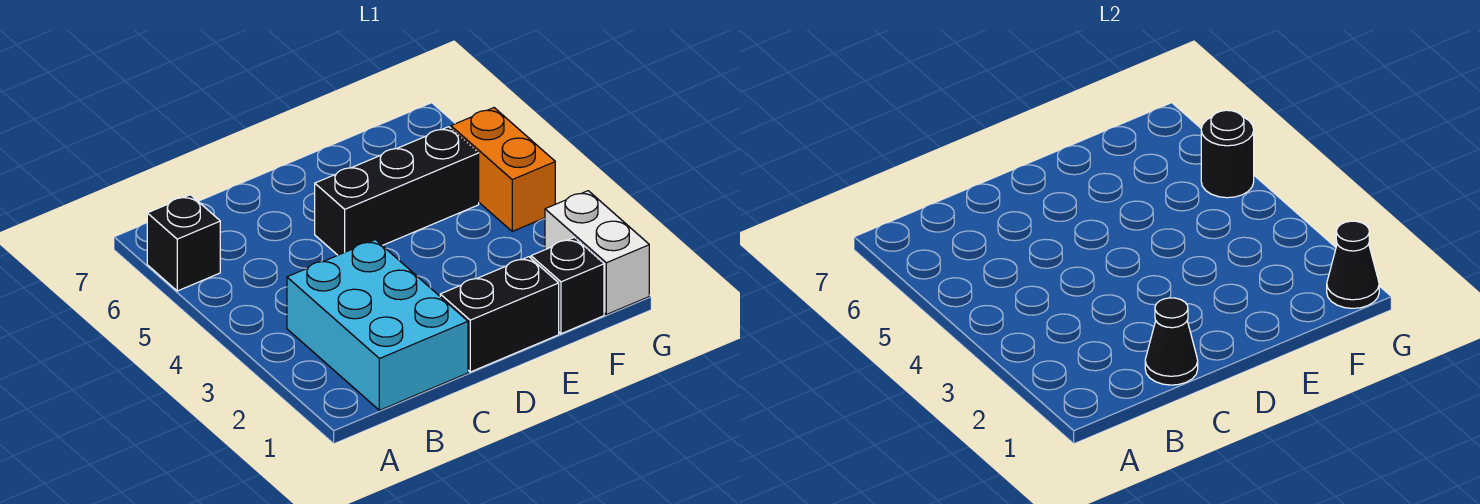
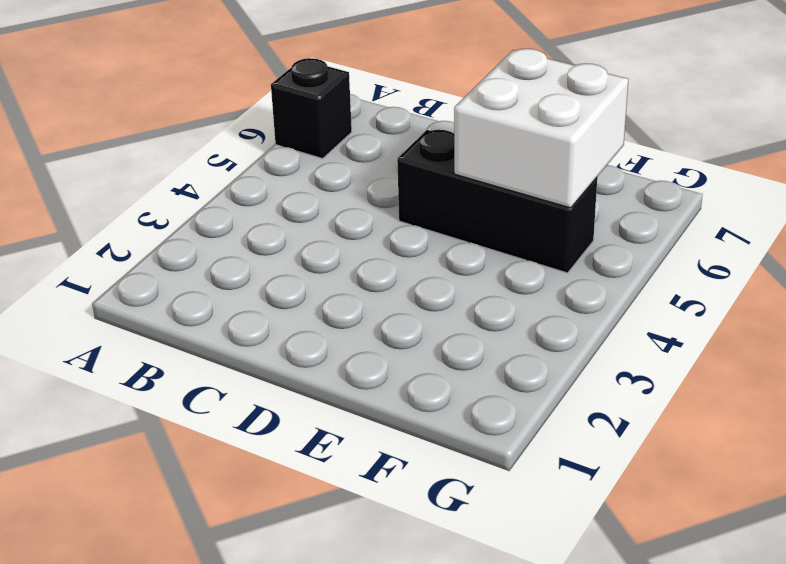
white 2x2 brick [454,49,629,208] -> none
none -> cyan 2x3 brick [287,240,468,410]
none -> black 1x2 brick [440,257,559,372]

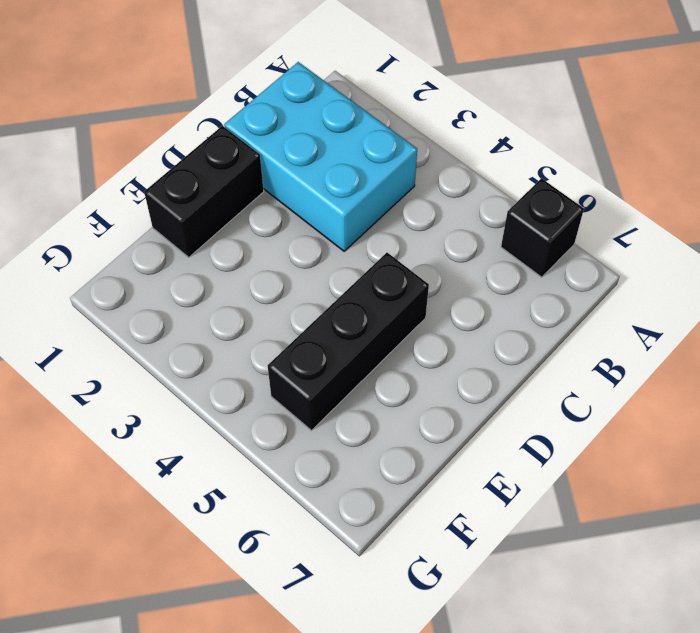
none -> black 1x1 brick [531,238,604,334]
none -> white 1x2 brick [545,191,649,315]

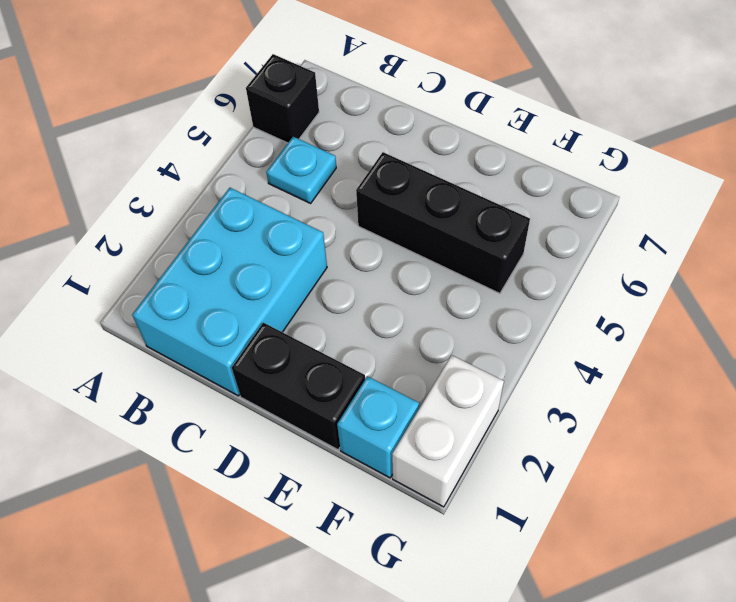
cyan 1x1 plate [266,137,336,203] -> none
cyan 1x1 brick [337,376,419,478] -> black 1x1 brick [531,238,604,334]
none -> orange 1x2 brick [451,108,555,231]
none -> black 1x1 cone [1145,298,1198,385]

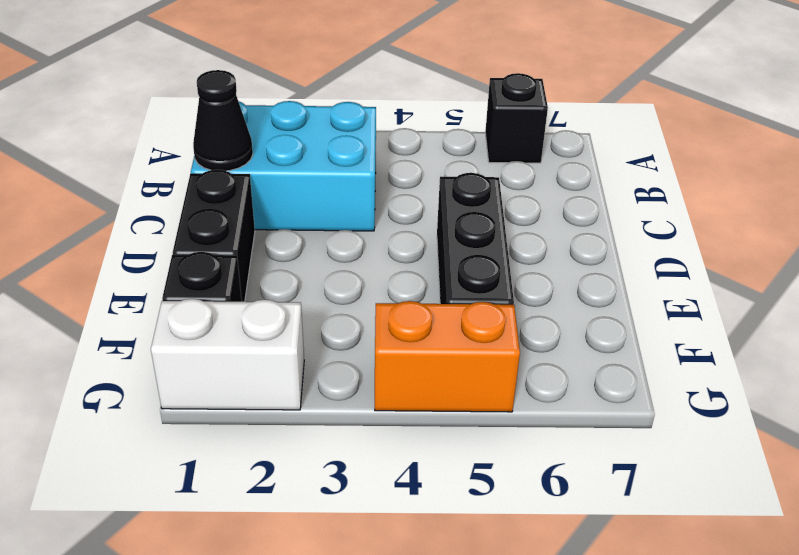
none -> black 1x1 cone [1327,221,1379,308]
none -> black 1x1 round brick [1201,110,1254,198]

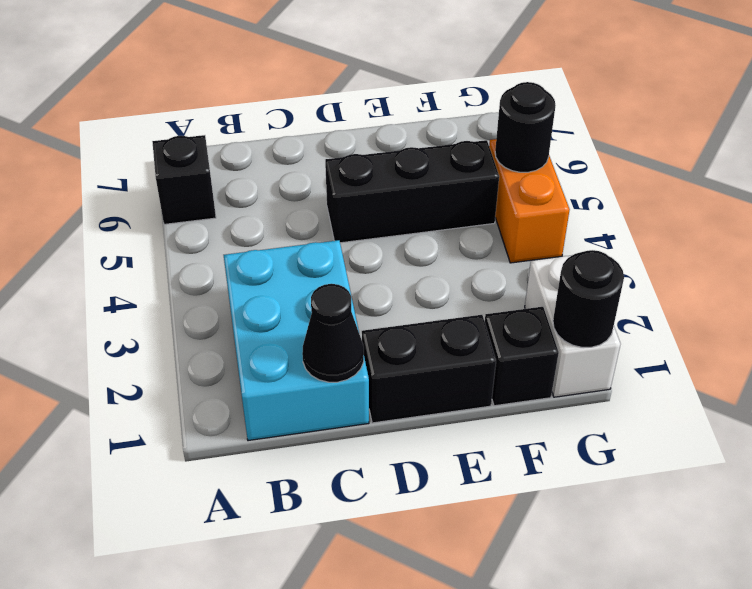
black 1x1 round brick [553,250,624,347] -> black 1x1 cone [1327,221,1379,308]

